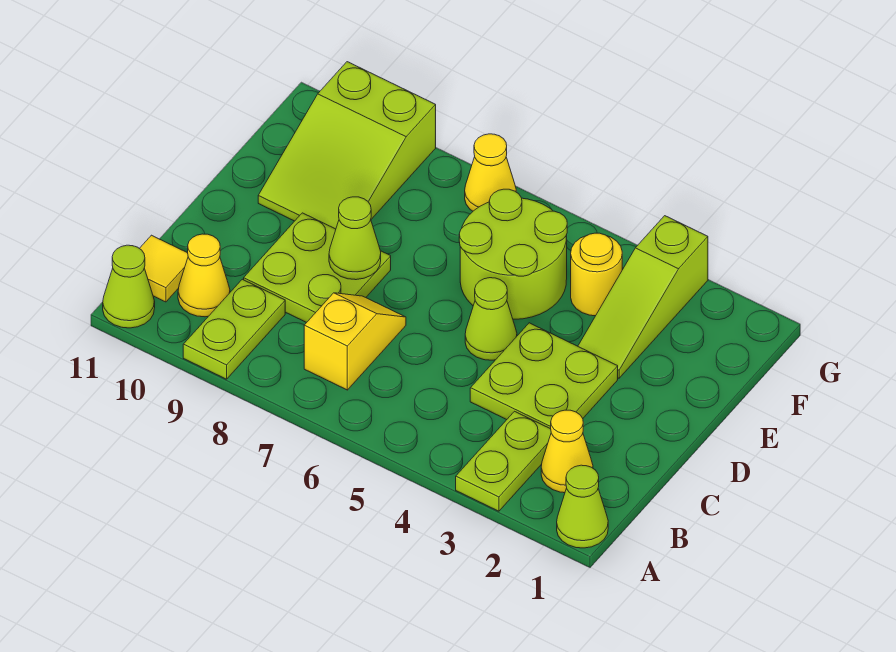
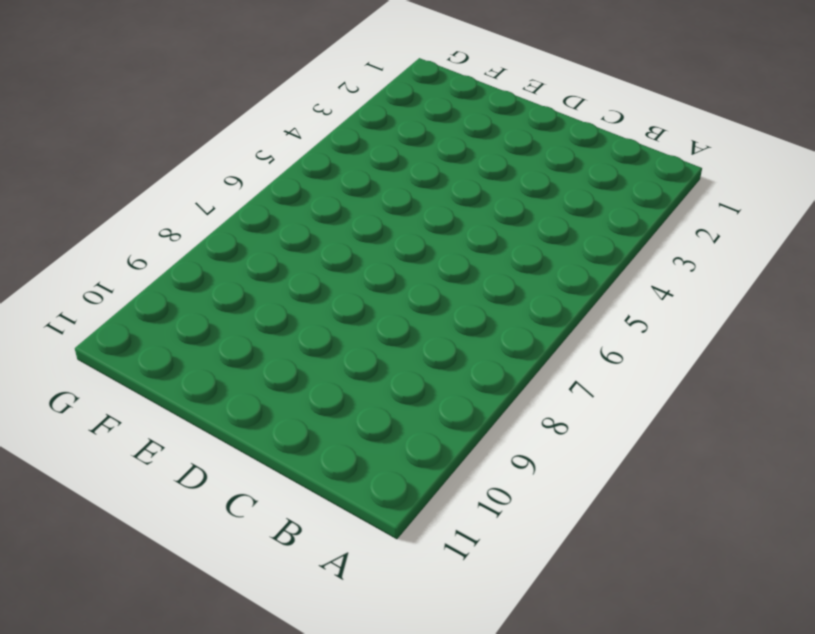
none -> lime 1x1 cone [557,465,608,548]
none -> lime 1x2 plate [456,411,551,511]
none -> lime 1x2 plate [183,279,285,379]

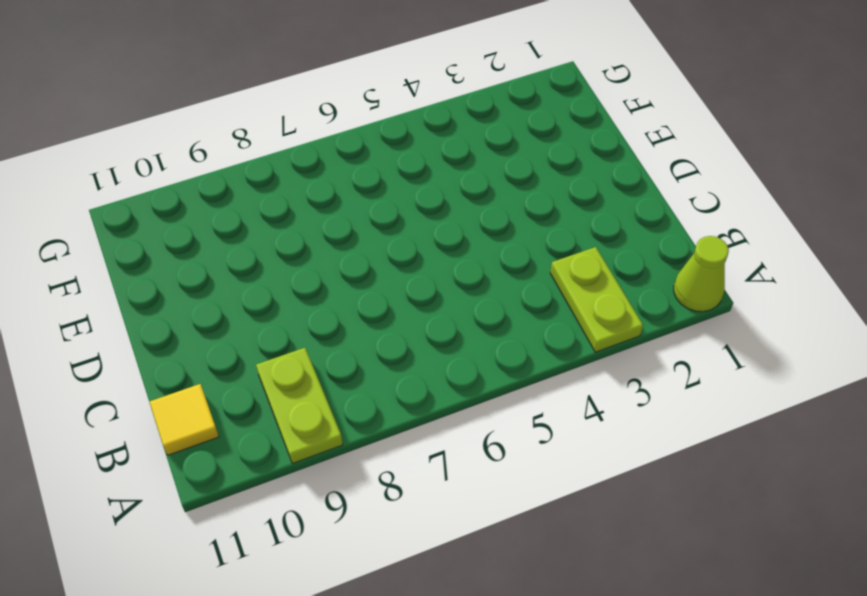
none -> lime 1x1 cone [103,245,155,328]
none -> yellow 1x1 cone [541,410,593,493]
none -> yellow 1x2 slope [304,293,406,390]

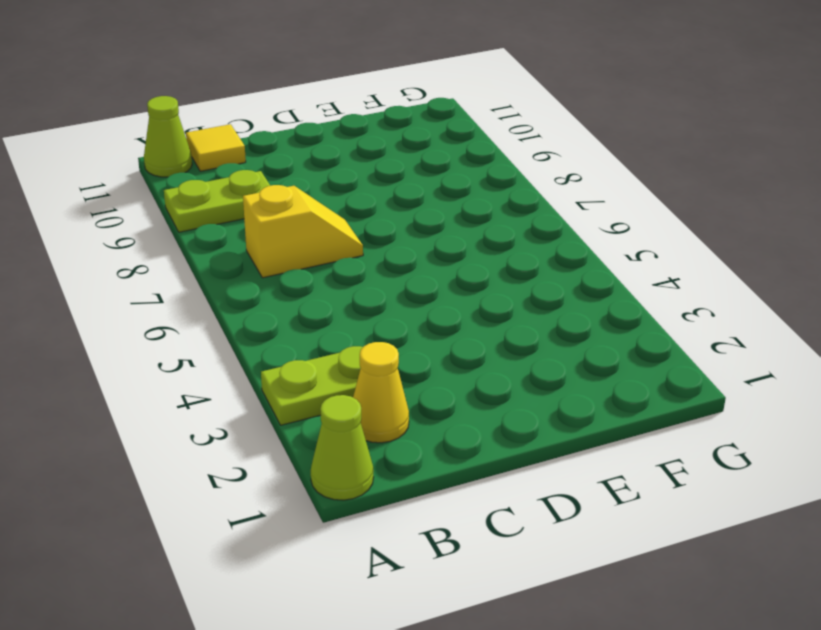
none -> yellow 1x1 cone [178,234,230,317]
none -> lime 2x2 plate [470,323,618,429]
none -> lime 2x2 plate [244,213,391,323]

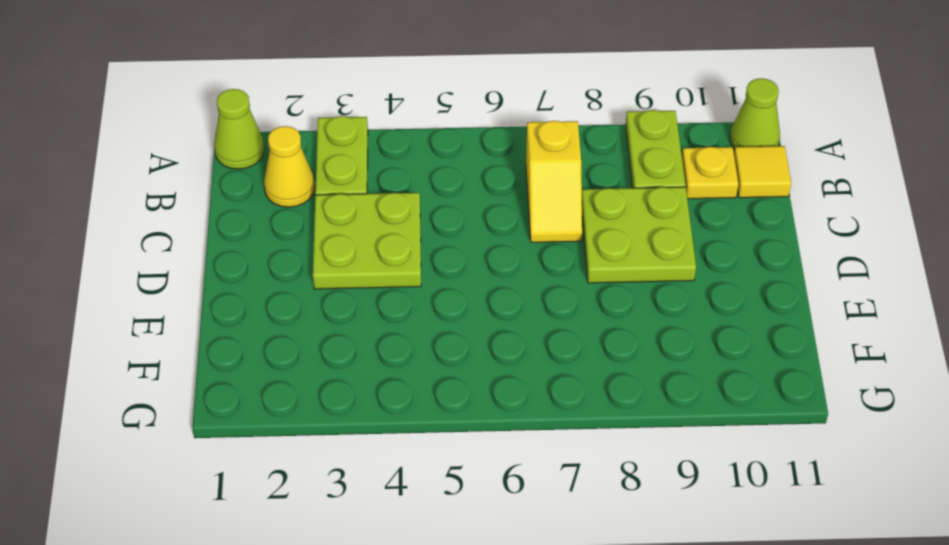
yellow 1x1 plate [682,147,738,199] -> yellow 1x1 cone [178,234,230,317]
none -> lime 1x1 cone [465,278,517,360]
none -> lime 1x3 slope [578,216,708,378]
none -> lime 2x2 round brick [459,189,567,319]

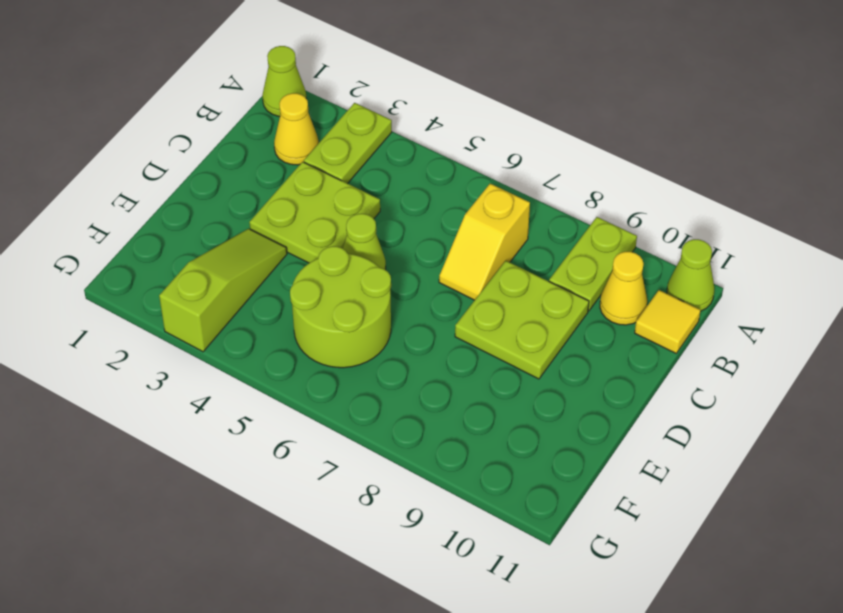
none -> lime 2x3 slope [258,62,436,229]
none -> yellow 1x1 round brick [571,233,622,316]
none -> yellow 1x1 cone [465,134,516,211]

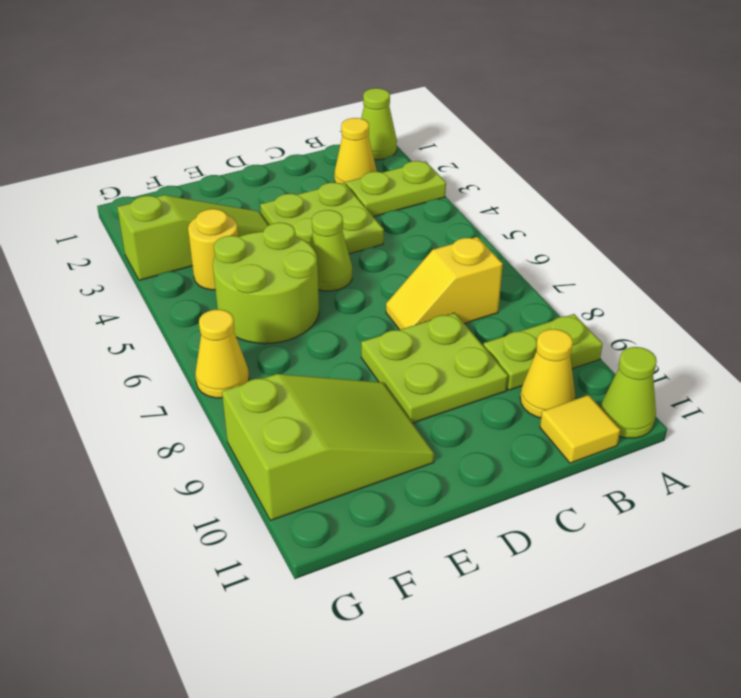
none -> lime 1x1 cone [329,197,381,280]

